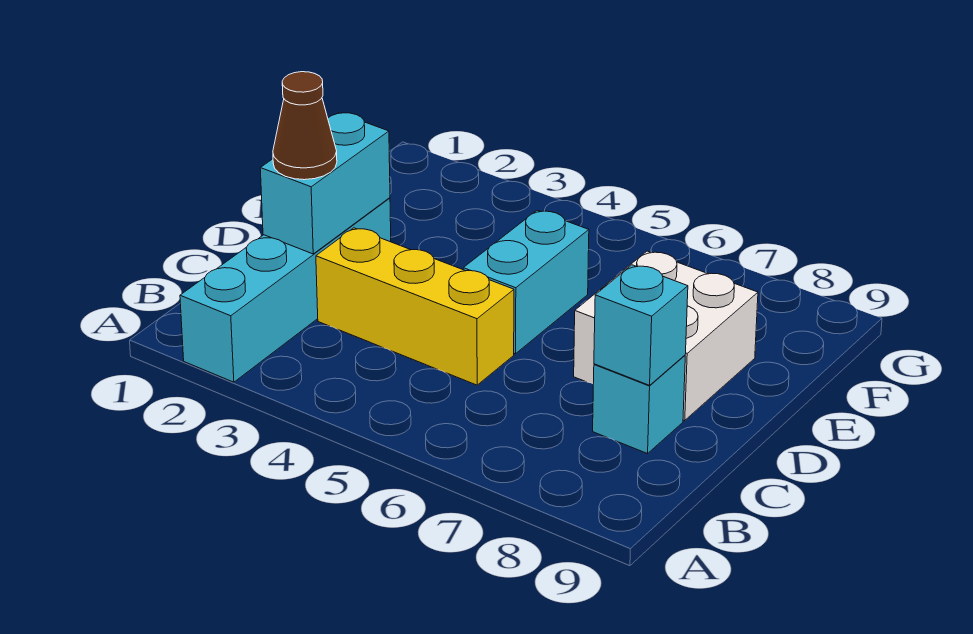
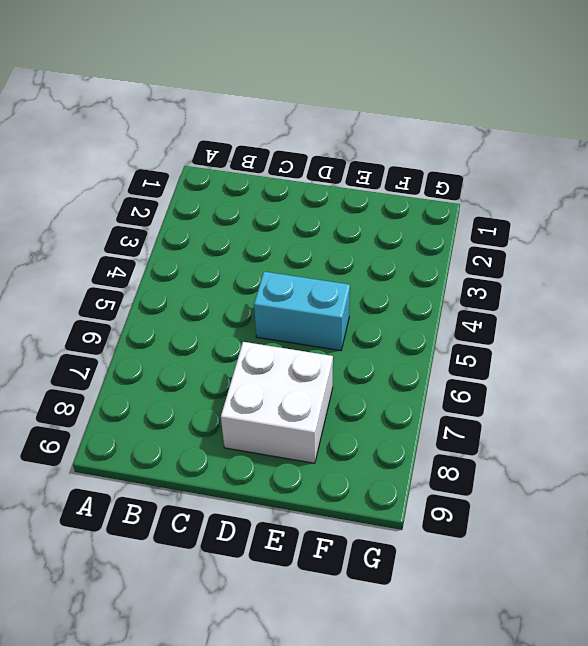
none -> cyan 1x4 brick [180,198,391,382]
none -> yellow 1x3 brick [316,228,514,385]

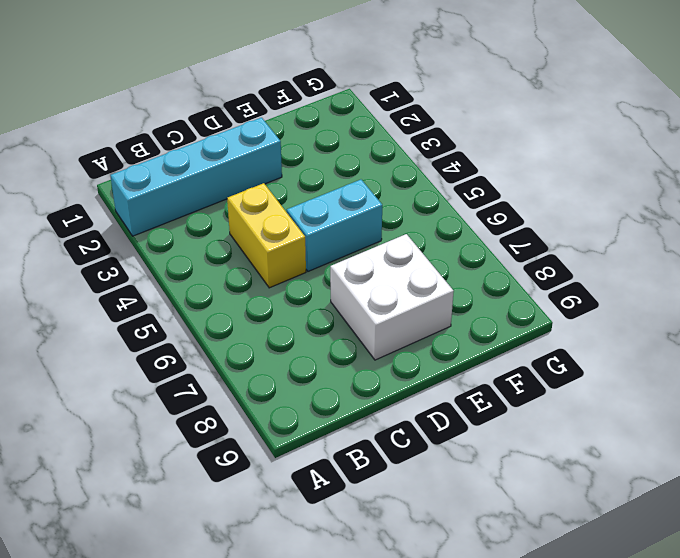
yellow 1x2 brick [227,183,306,288] -> yellow 1x3 brick [316,228,514,385]
none -> cyan 1x1 brick [593,355,685,454]
none -> cyan 1x2 brick [260,113,390,254]

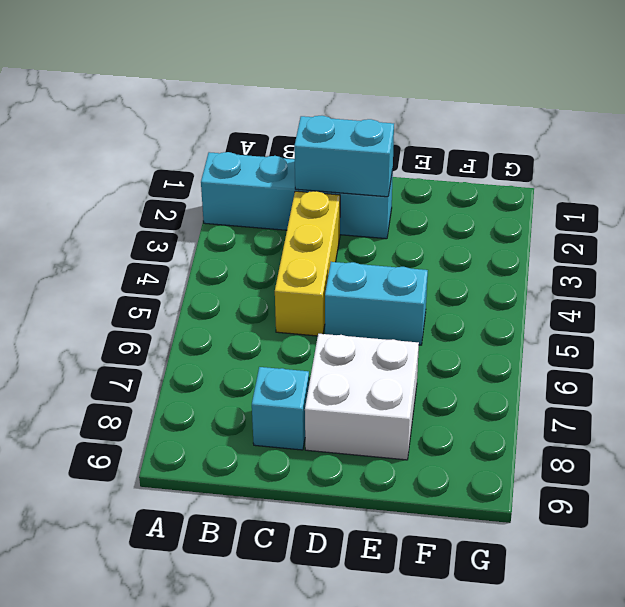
none -> cyan 1x1 brick [594,265,688,385]
none -> brown 1x1 cone [273,72,337,180]

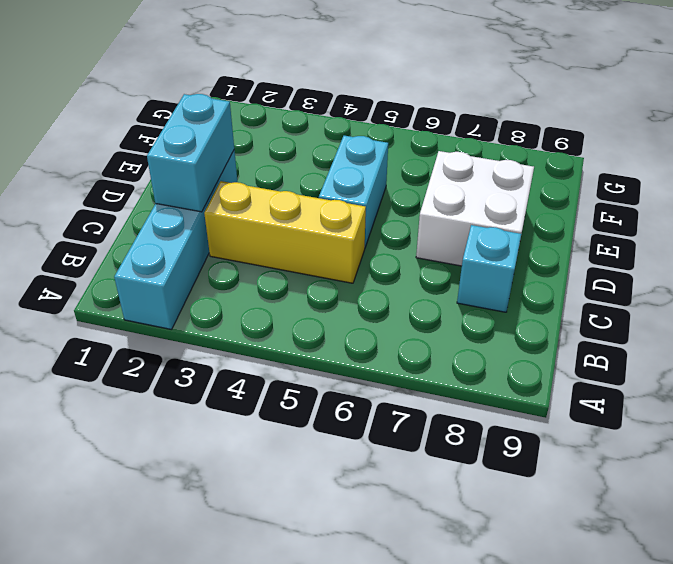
none -> cyan 1x1 brick [594,265,688,385]
none -> brown 1x1 cone [273,72,337,180]

